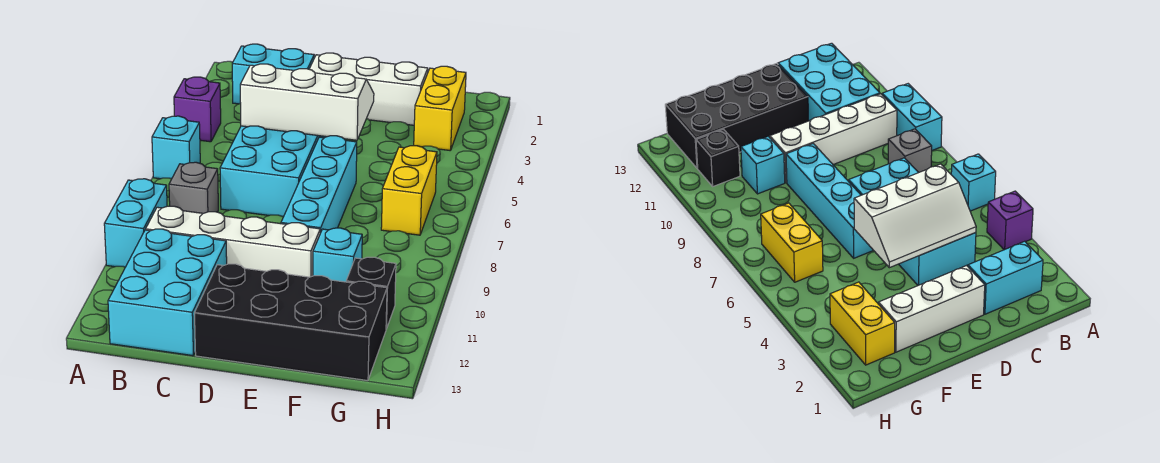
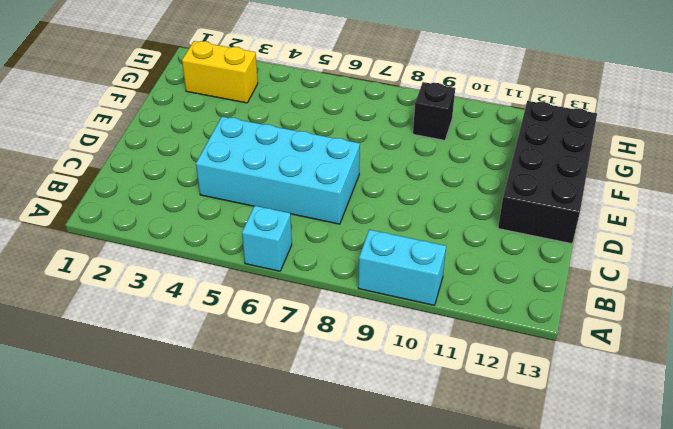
black 1x1 brick [413,82,455,140] -> black 1x1 brick moved to [346,257,396,329]
none -> purple 1x1 brick [174,77,221,142]
none -> cyan 1x2 brick [232,44,314,104]
none -> grey 1x1 brick [169,162,218,213]

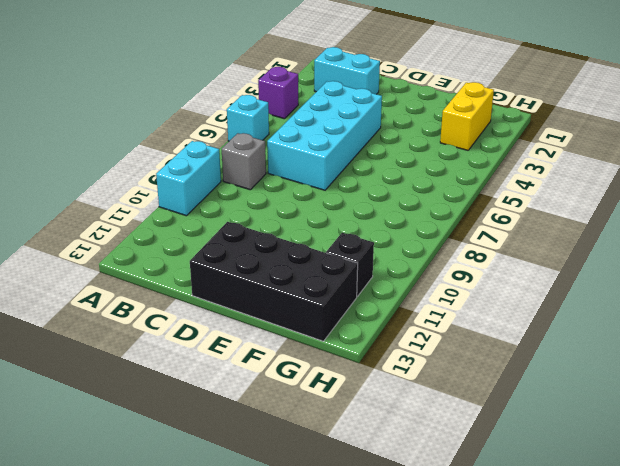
none -> white 1x4 brick [146,206,320,277]
none -> cyan 2x3 brick [108,229,227,356]
none -> white 1x3 brick [310,53,428,125]

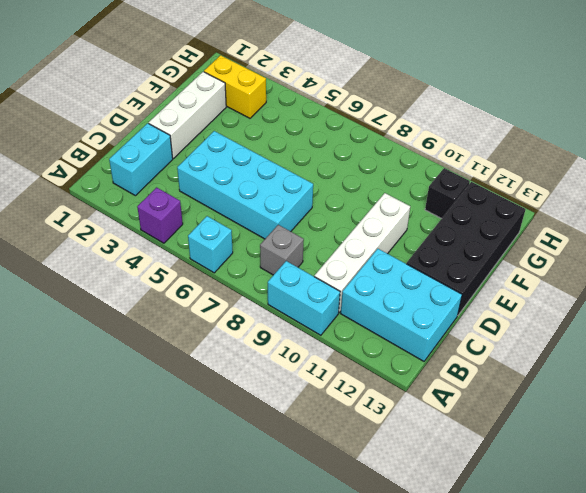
none -> cyan 1x4 brick [281,136,357,233]
none -> cyan 1x1 brick [313,228,362,282]
none -> yellow 1x2 brick [381,146,437,235]

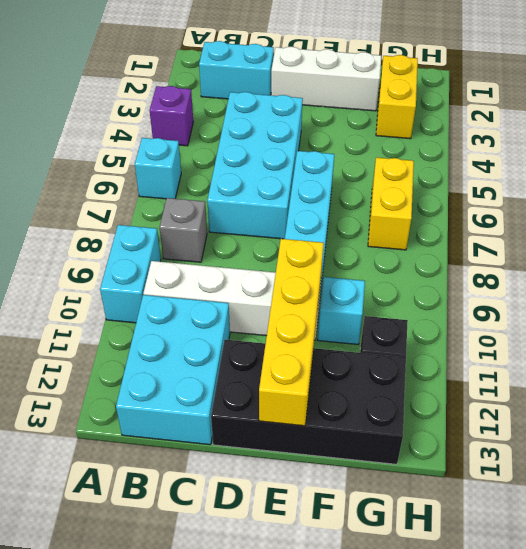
yellow 1x4 brick [259,239,324,426] -> none
none -> white 2x3 slope [240,64,374,140]

